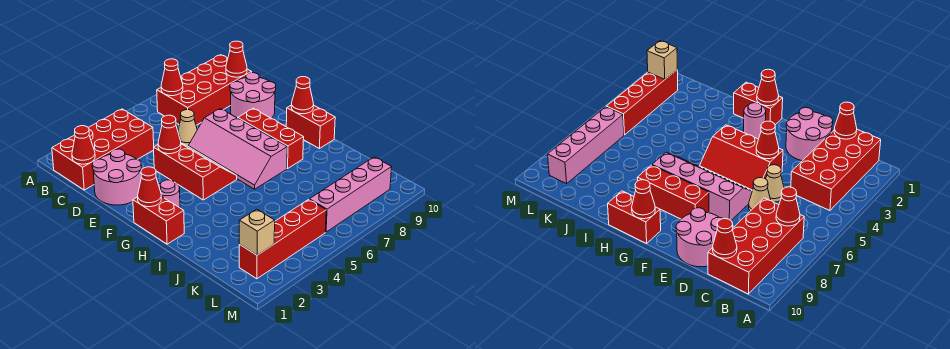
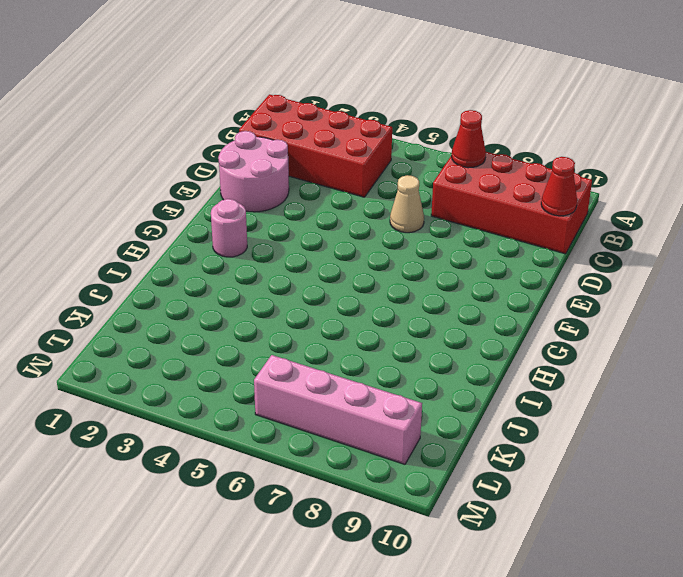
none -> tan 1x1 cone [766,165,784,202]
none -> pink 2x2 round brick [230,73,276,118]
none -> red 2x3 slope [154,143,237,200]

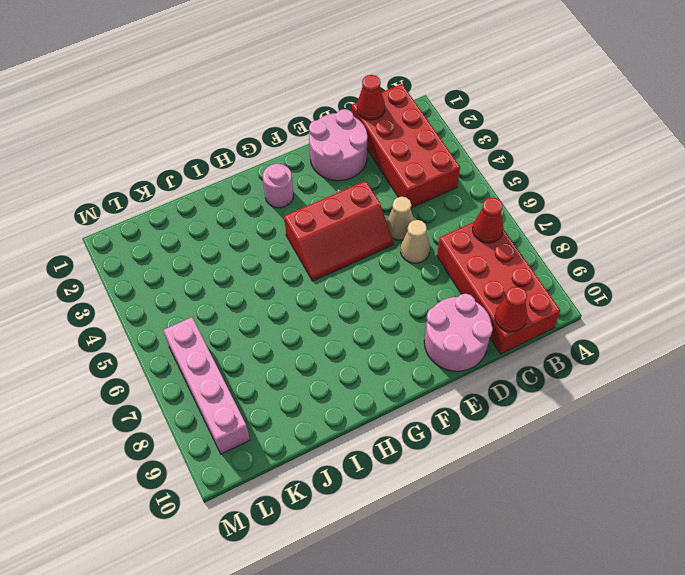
none -> pink 2x4 slope [188,109,287,189]
none -> red 1x3 brick [238,108,304,169]
none -> red 1x2 brick [133,196,184,244]

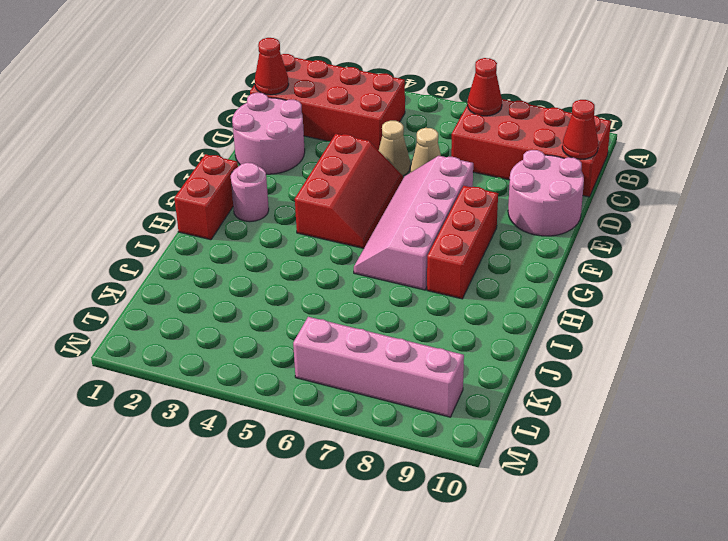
none -> red 1x2 brick [286,105,335,149]
none -> red 1x4 brick [239,199,326,279]
none -> red 1x1 cone [158,115,181,154]

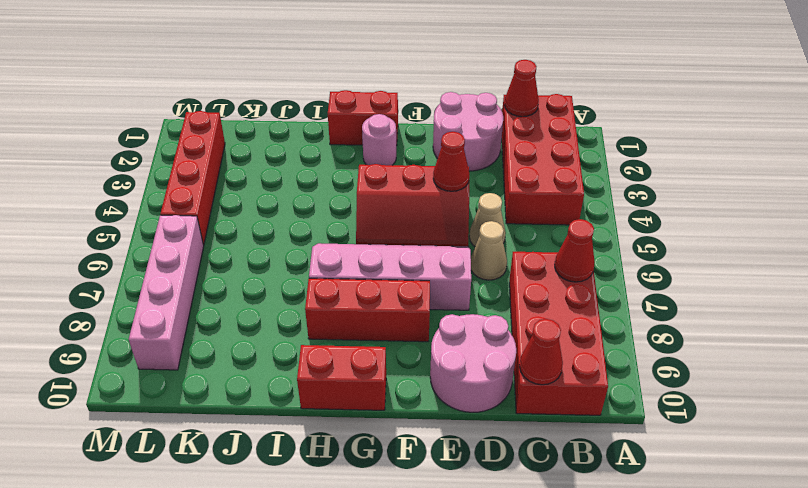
none -> red 1x1 cone [138,167,161,207]
none -> red 1x1 cone [291,77,314,114]
none -> tan 1x1 brick [239,209,275,255]

